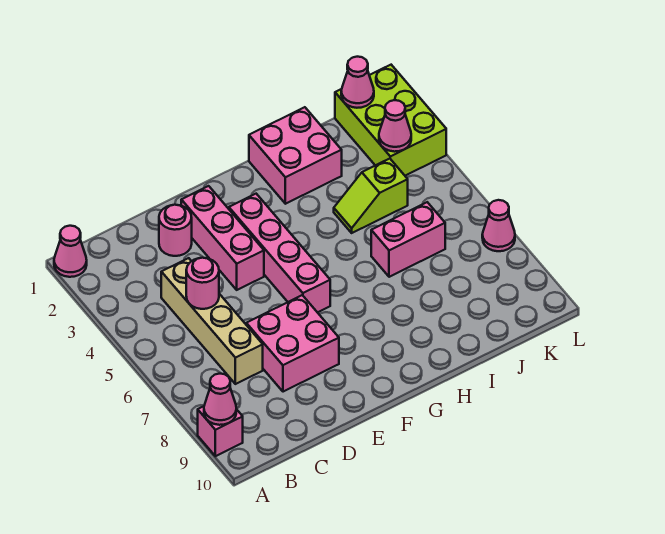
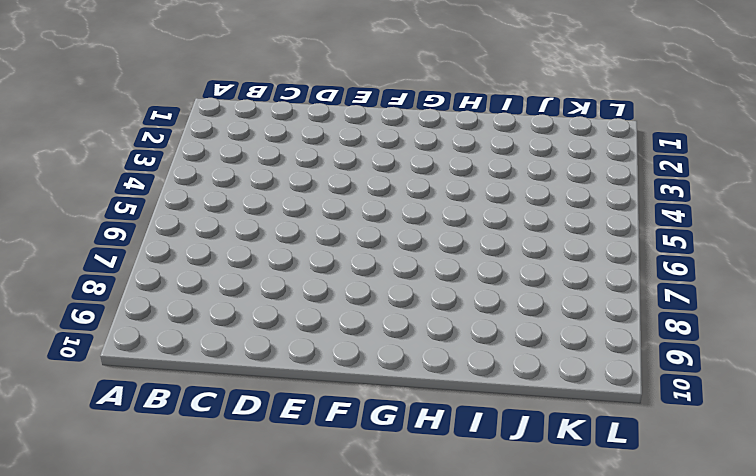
none -> pink 1x1 cone [54,226,87,277]
none -> pink 1x1 brick [198,406,243,456]
none -> tan 1x4 brick [161,258,263,384]

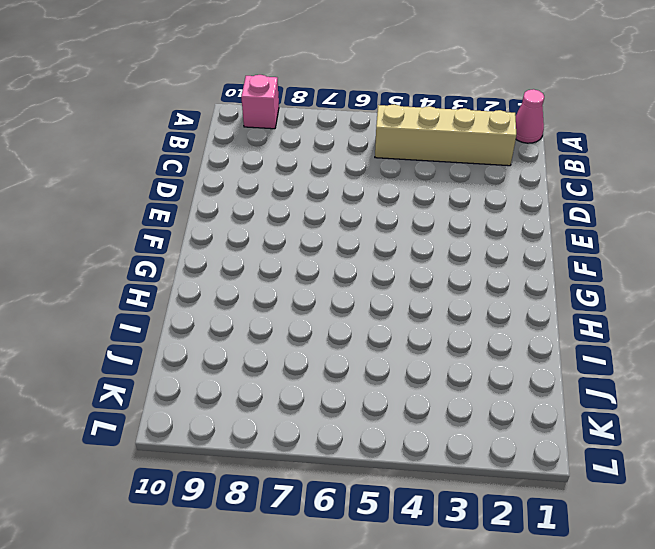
tan 1x4 brick [375,104,516,166] -> tan 1x4 brick moved to [161,258,263,384]
none -> pink 1x1 round brick [159,205,192,256]
none -> pink 2x2 brick [246,295,339,392]
none -> pink 1x3 brick [181,186,264,290]

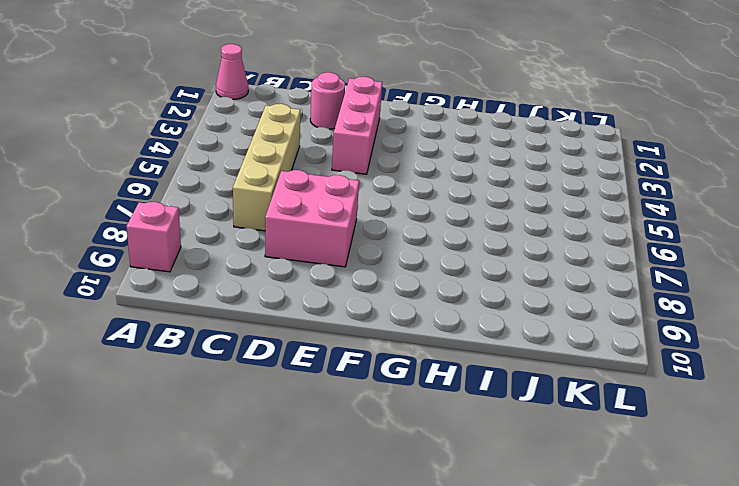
none -> pink 1x4 brick [229,194,330,313]
none -> pink 2x2 brick [249,107,342,204]
none -> lime 1x2 slope [334,159,408,233]

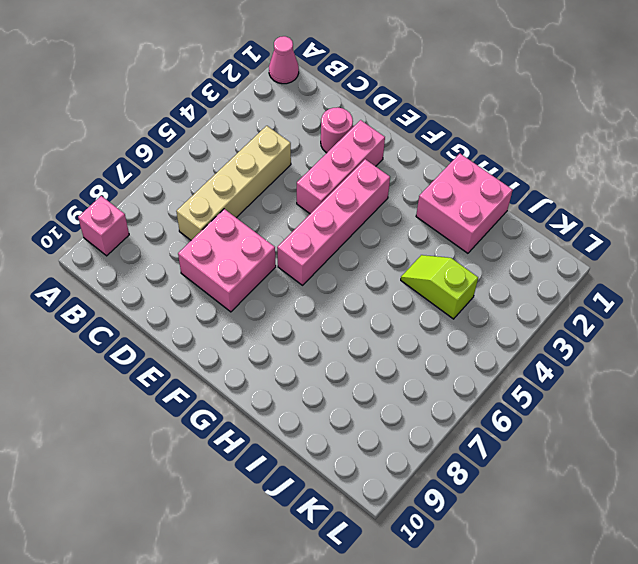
none -> pink 1x2 brick [371,202,445,277]
none -> lime 2x3 brick [335,65,446,176]
none -> pink 1x1 cone [482,200,515,251]

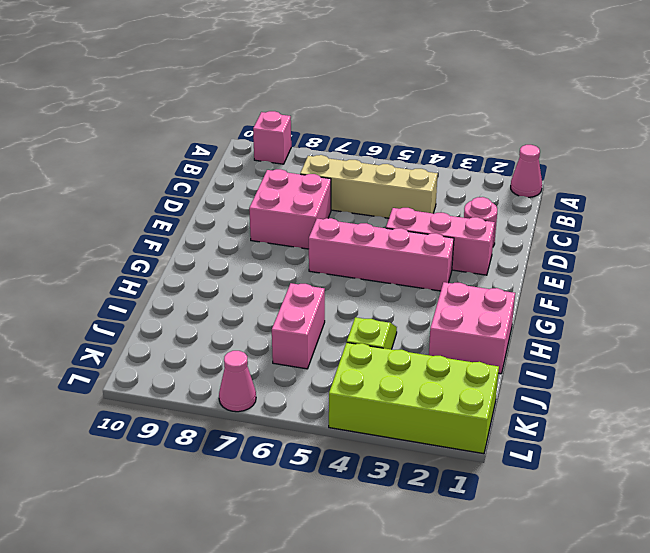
lime 2x4 brick [329,342,499,454] -> lime 2x3 brick [335,65,446,176]
none -> pink 1x1 cone [204,374,236,425]
none -> pink 1x1 round brick [186,258,219,309]
none -> pink 1x1 cone [341,57,374,108]

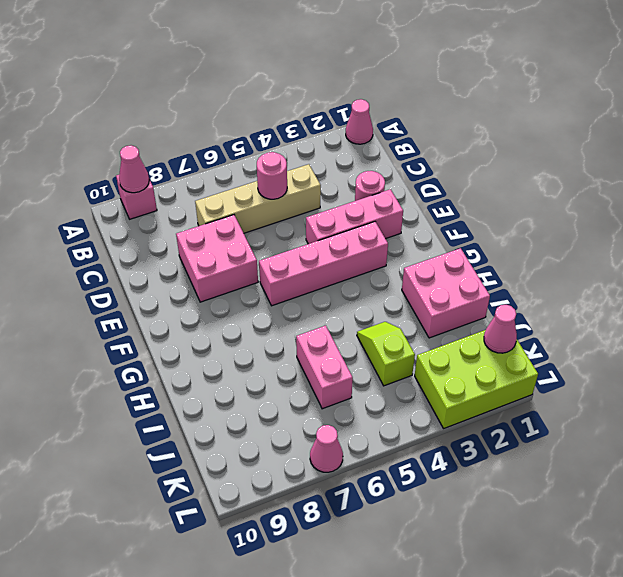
none -> pink 1x1 cone [379,100,411,152]

